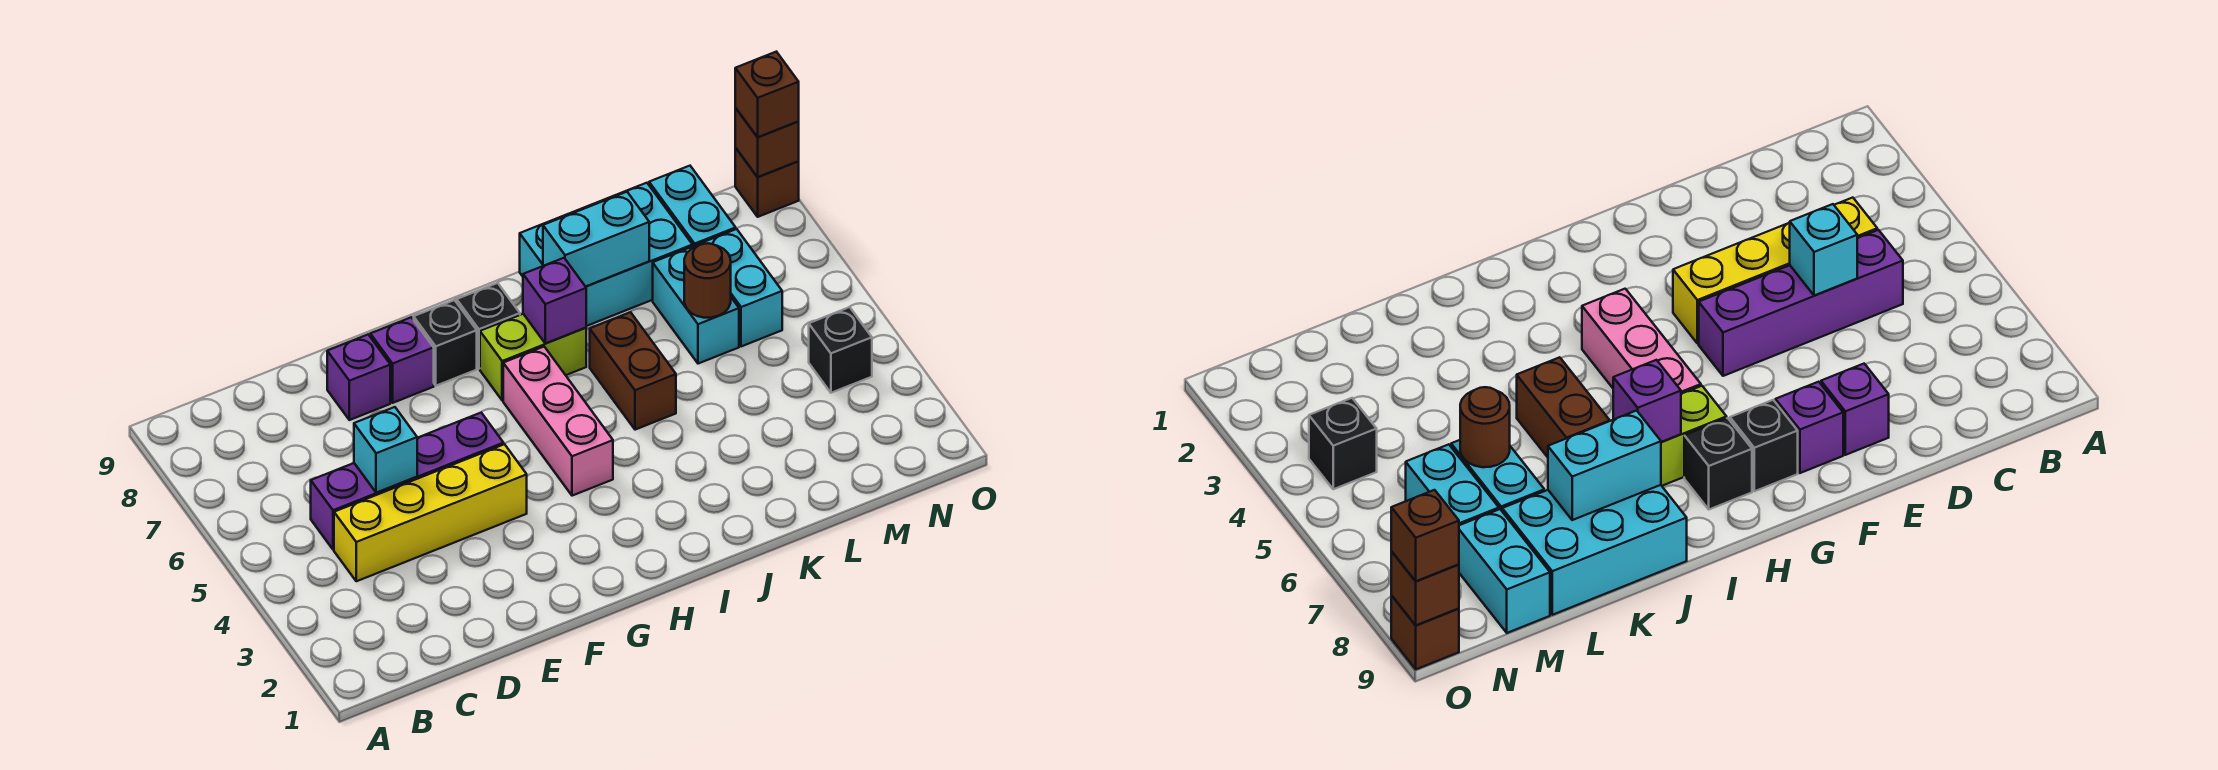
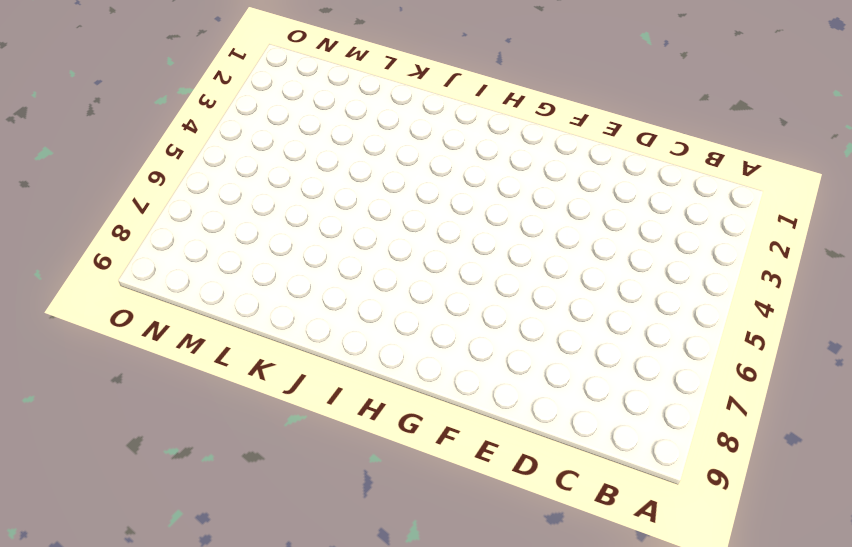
none -> yellow 1x4 brick [334,444,527,581]
none -> purple 1x4 brick [311,413,504,550]
none -> purple 1x1 brick [327,335,390,420]

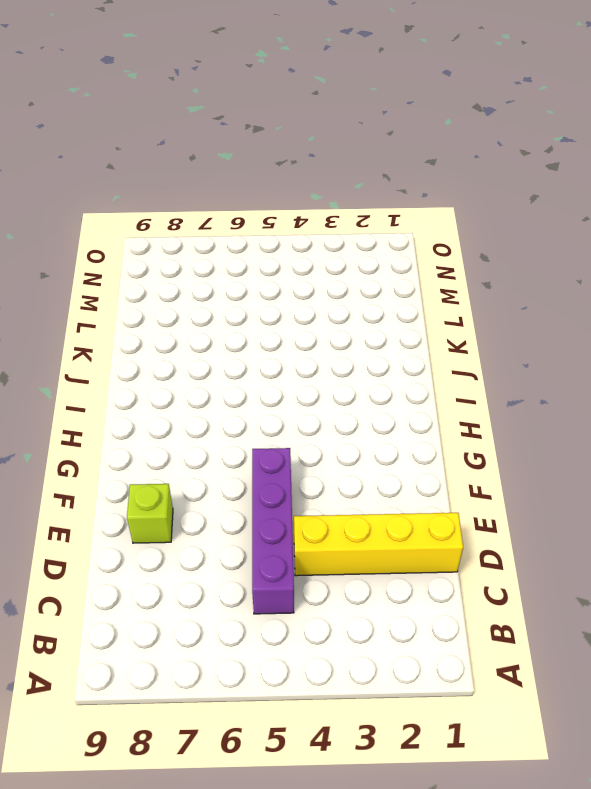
yellow 1x4 brick [294,513,463,576] -> yellow 1x4 brick turned to [334,444,527,581]
lime 1x1 brick [127,484,173,543] -> purple 1x1 brick [327,335,390,420]
none -> purple 1x1 brick [370,317,434,403]
none -> black 1x1 brick [414,300,477,386]
none -> pink 1x3 brick [503,347,613,496]

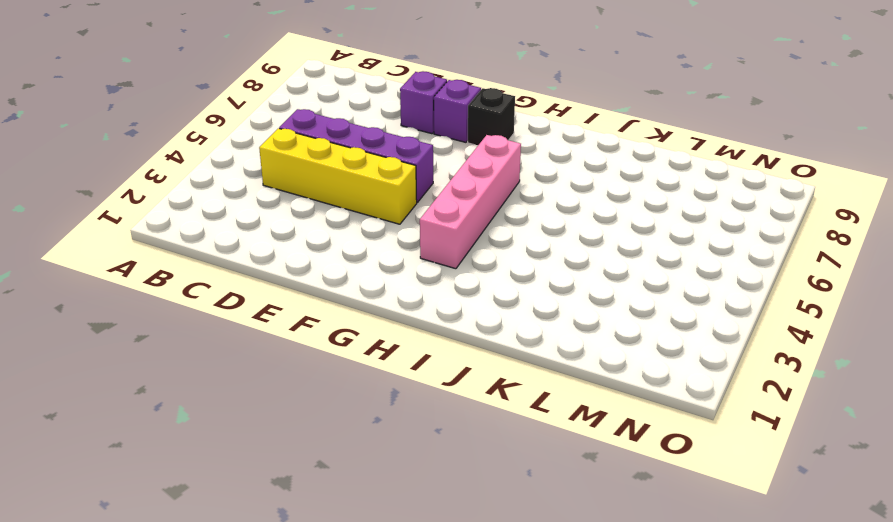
pink 1x4 brick [420,135,521,269] -> pink 1x3 brick [503,347,613,496]
none -> lime 1x2 brick [480,314,586,400]
none -> black 1x1 brick [457,283,520,369]
none -> brown 1x2 brick [590,312,676,430]

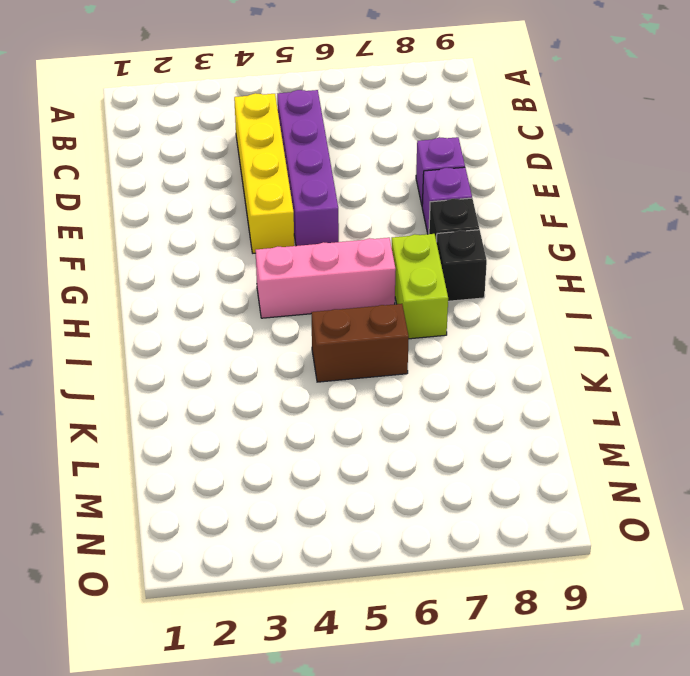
none -> cyan 2x3 brick [520,183,693,326]
none -> cyan 1x2 brick [653,246,739,364]
none -> cyan 1x2 brick [696,229,782,347]

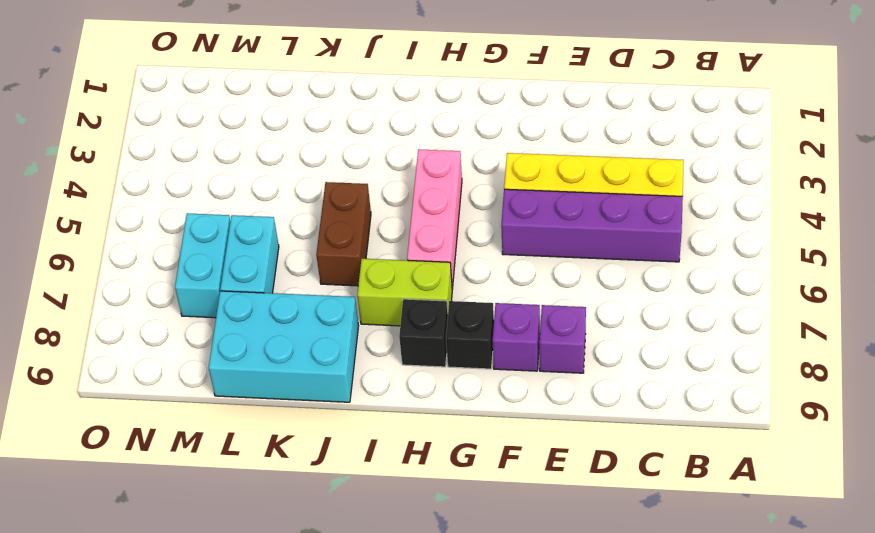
none -> cyan 1x2 brick [649,166,736,247]
none -> black 1x1 brick [809,307,872,393]
none -> brown 1x1 brick [735,148,799,217]

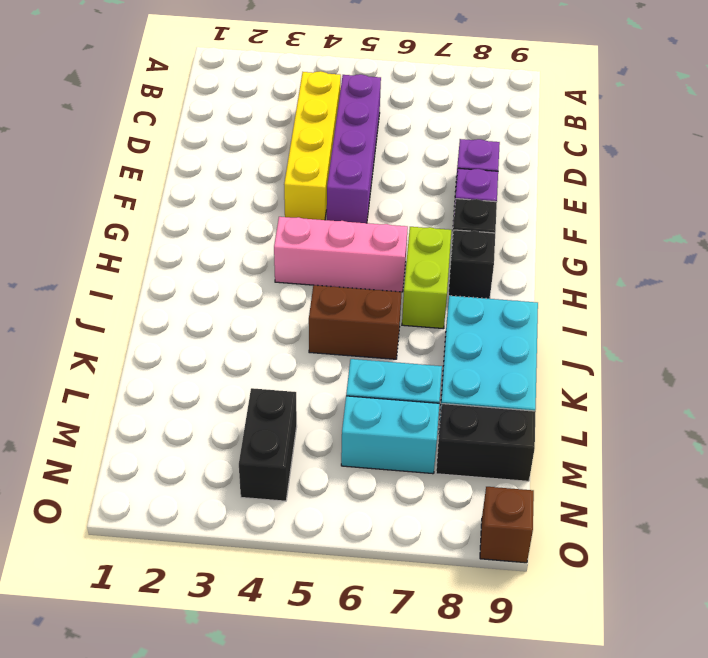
black 1x2 brick [239,388,297,501] -> black 1x1 brick [809,307,872,393]
black 1x2 brick [436,404,536,481] -> cyan 1x2 brick [649,166,736,247]
none -> cyan 1x1 brick [354,407,417,493]
none -> purple 1x1 brick [523,258,586,343]
none -> cyan 1x2 brick [543,192,649,287]

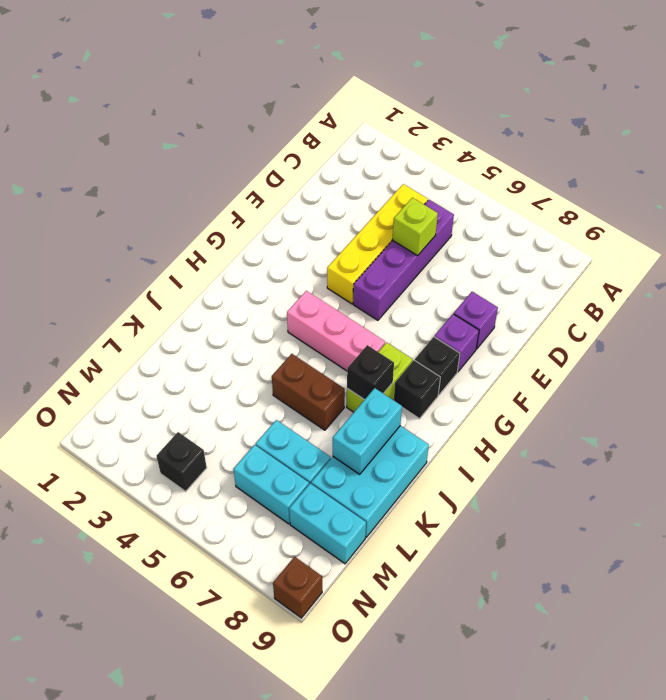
lime 1x1 brick [392,198,438,256] -> cyan 1x1 brick [354,407,417,493]
black 1x1 brick [347,345,394,400] -> purple 1x1 brick [523,258,586,343]
none -> brown 1x1 round brick [684,243,731,318]
none -> brown 1x1 brick [735,108,799,177]
none -> brown 1x1 brick [735,52,799,137]

